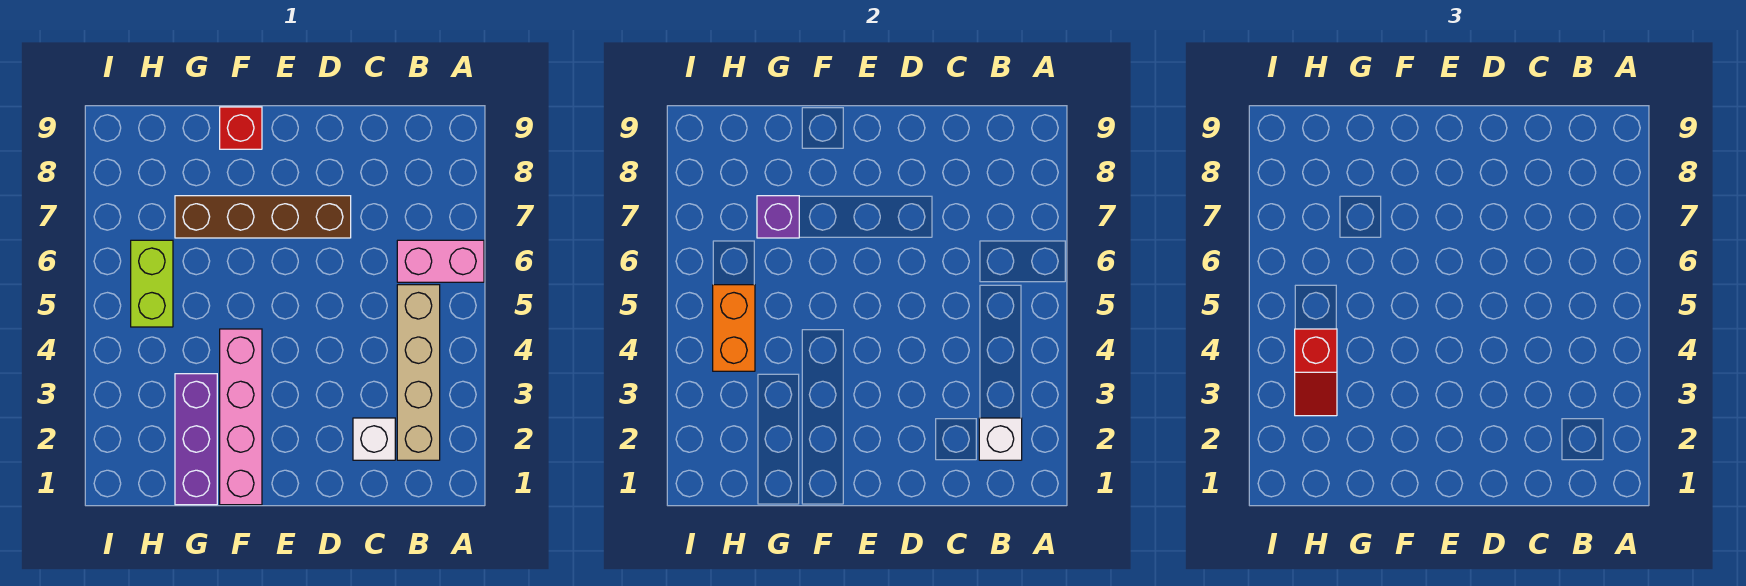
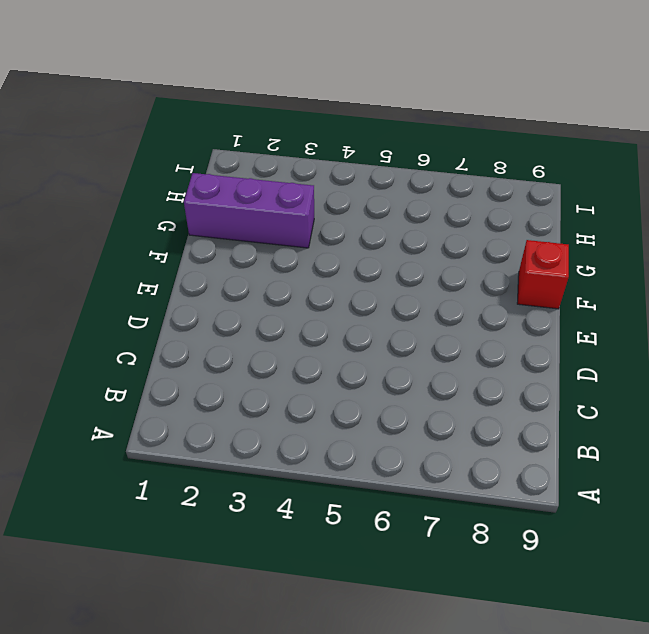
none -> pink 1x2 brick [397,240,484,282]
none -> tan 1x4 brick [397,285,440,460]
none -> white 1x1 brick [353,418,395,460]

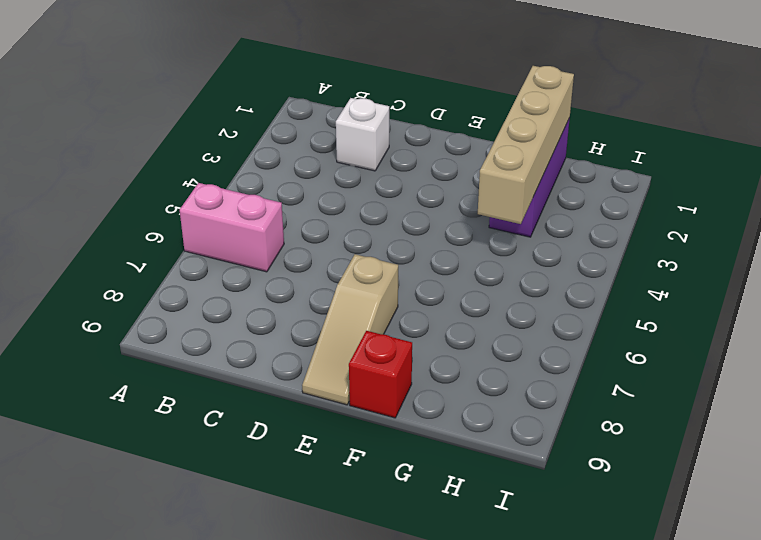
tan 1x3 slope [302,254,398,405] -> brown 1x4 brick [175,196,351,238]
tan 1x4 brick [478,66,574,224] -> tan 1x4 brick moved to [397,285,440,460]
none -> pink 1x4 brick [220,329,262,505]
none -> lime 1x2 brick [131,240,173,327]
none -> white 1x1 brick [979,418,1022,460]

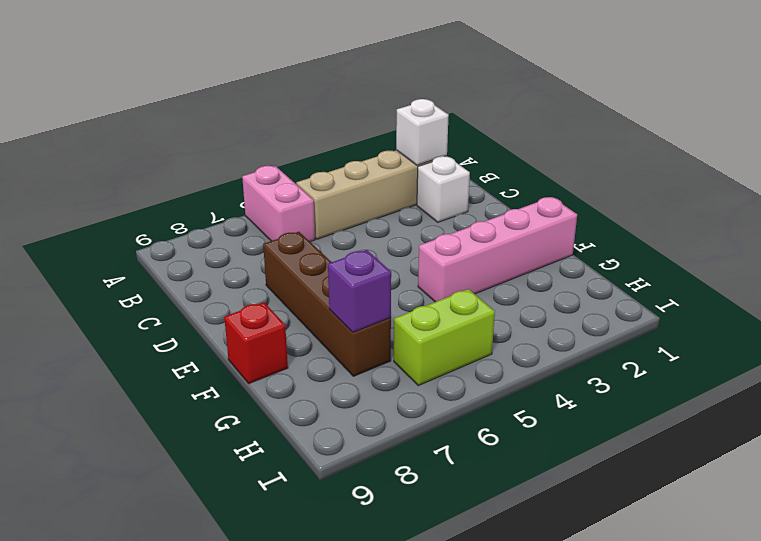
none -> purple 1x3 brick [175,374,217,505]
none -> orange 1x2 brick [713,285,755,371]
none -> red 1x2 slope [1295,329,1337,416]

